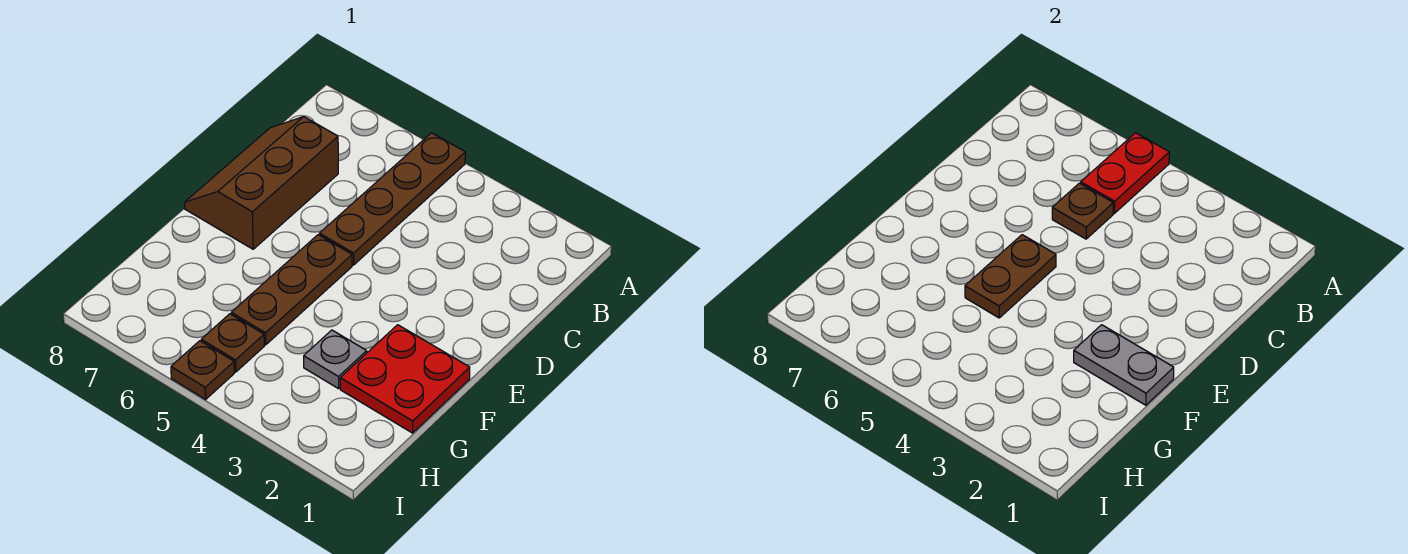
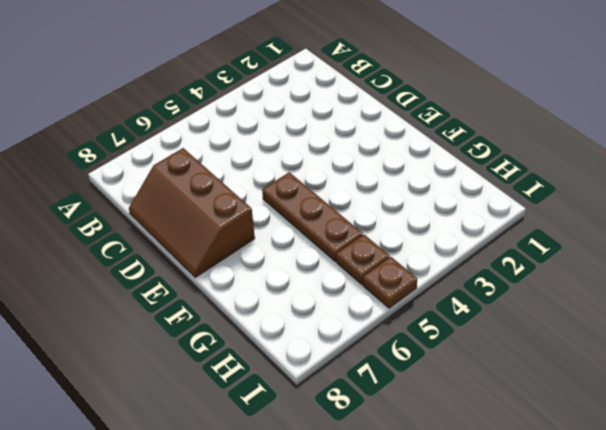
none -> brown 1x4 plate [319,133,465,265]
none -> red 2x2 plate [340,325,470,433]

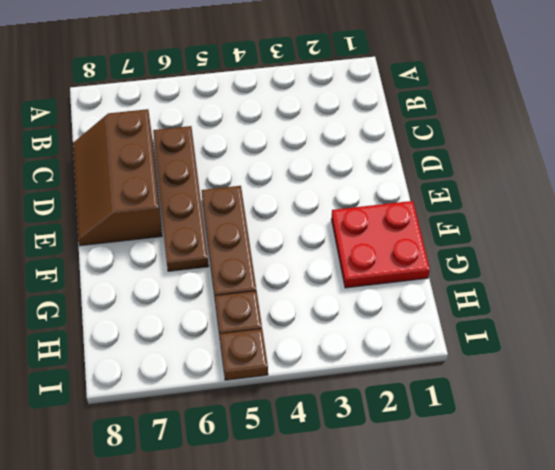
brown 1x4 plate [153,126,209,271] -> brown 1x4 plate moved to [319,133,465,265]
none -> grey 1x1 plate [304,330,367,389]
none -> red 1x2 plate [1081,133,1169,213]

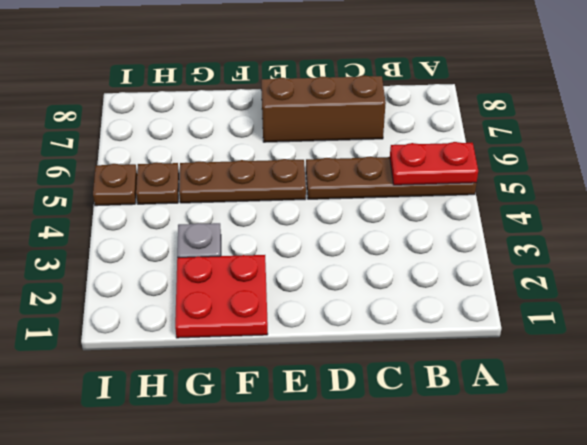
none -> brown 1x1 plate [1052,183,1113,239]
none -> brown 1x2 plate [965,235,1056,318]

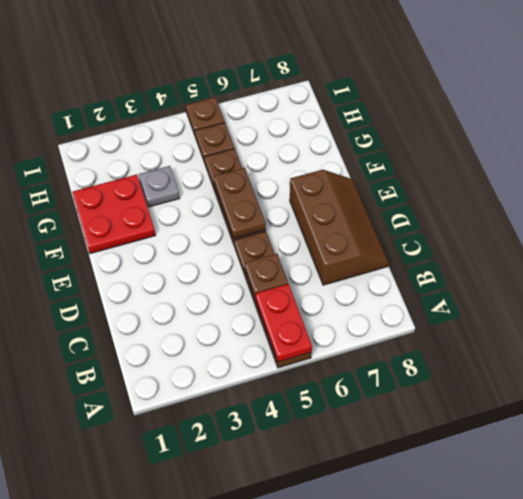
none -> grey 1x2 plate [1074,325,1174,405]

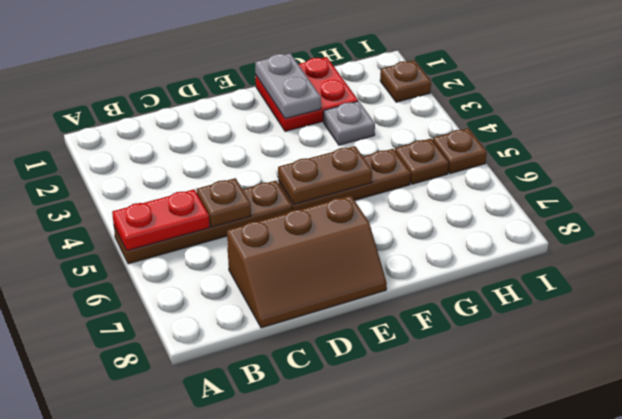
brown 1x1 plate [380,60,431,102] -> none

